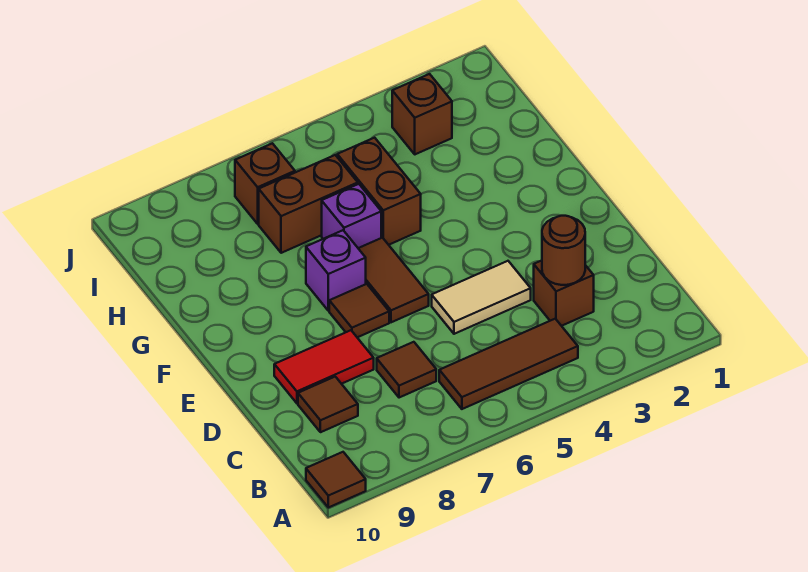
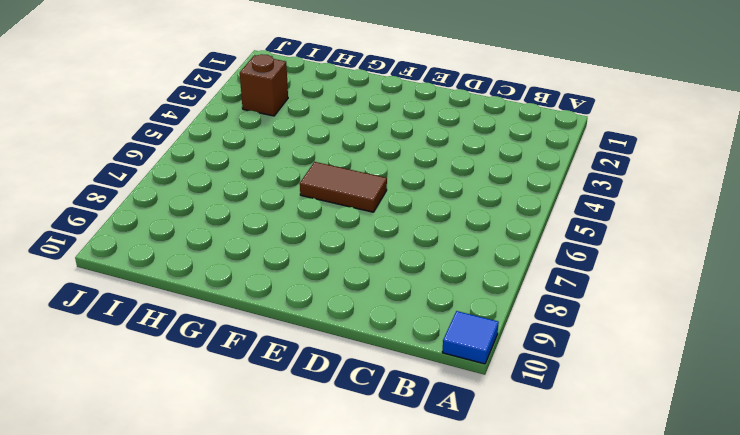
blue 1x1 tile [442,311,499,364] -> brown 1x1 tile [306,452,366,508]
none -> brown 1x3 tile [439,319,578,409]
none -> brown 1x1 brick [534,261,594,326]
none -> brown 1x1 tile [377,342,436,398]

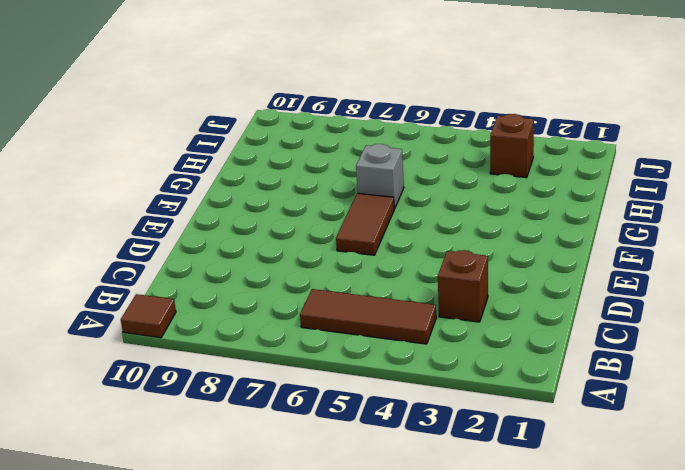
grey 1x1 brick [356,144,404,209] -> purple 1x1 brick [322,184,381,248]
none -> brown 1x1 tile [377,342,436,398]
none -> brown 1x1 tile [298,377,358,432]
none -> tan 1x2 tile [432,261,531,334]

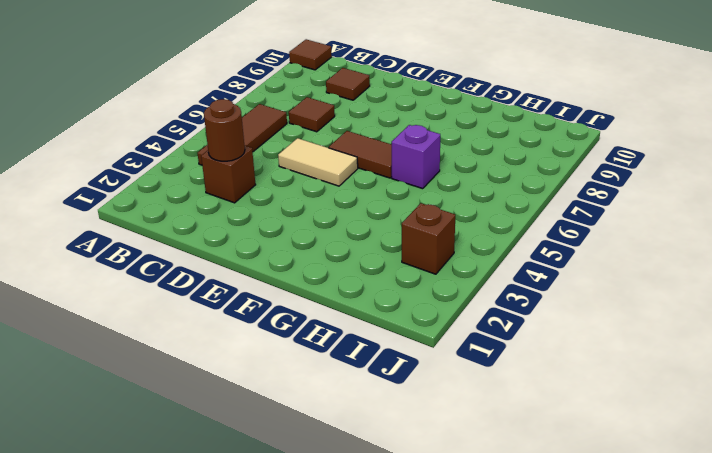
tan 1x2 tile [278,138,358,186] -> tan 1x2 tile turned to [432,261,531,334]
none -> red 1x2 tile [274,330,374,403]
none -> brown 1x1 tile [329,284,389,337]
none -> purple 1x1 brick [306,230,366,311]

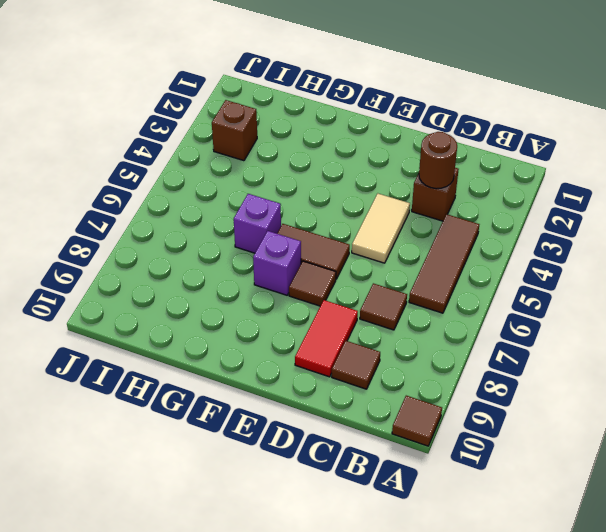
none -> brown 1x2 brick [337,138,421,245]
none -> brown 1x2 brick [259,155,358,253]
none -> brown 1x1 brick [235,143,295,224]

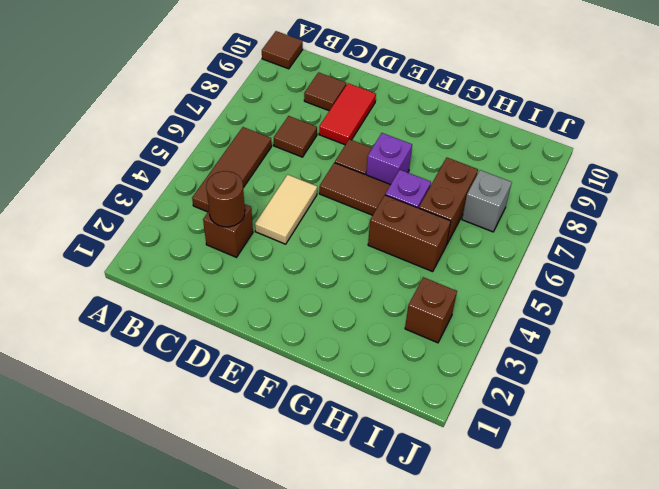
grey 1x1 brick [462,170,512,232] -> brown 1x1 brick [235,143,295,224]

